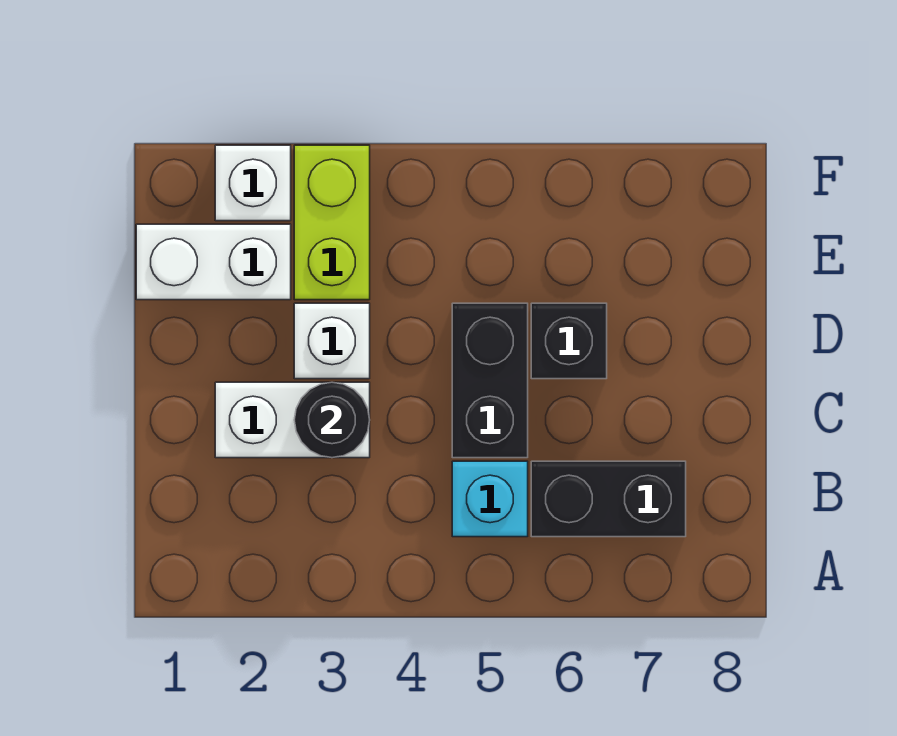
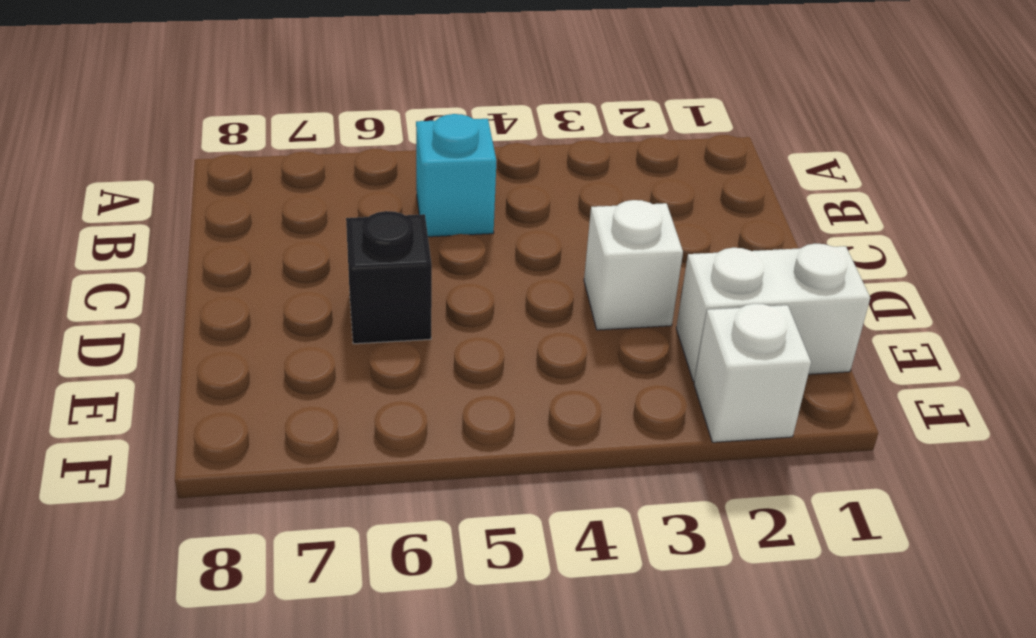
none -> black 1x2 brick [531,461,686,537]
none -> white 1x2 brick [215,382,370,458]

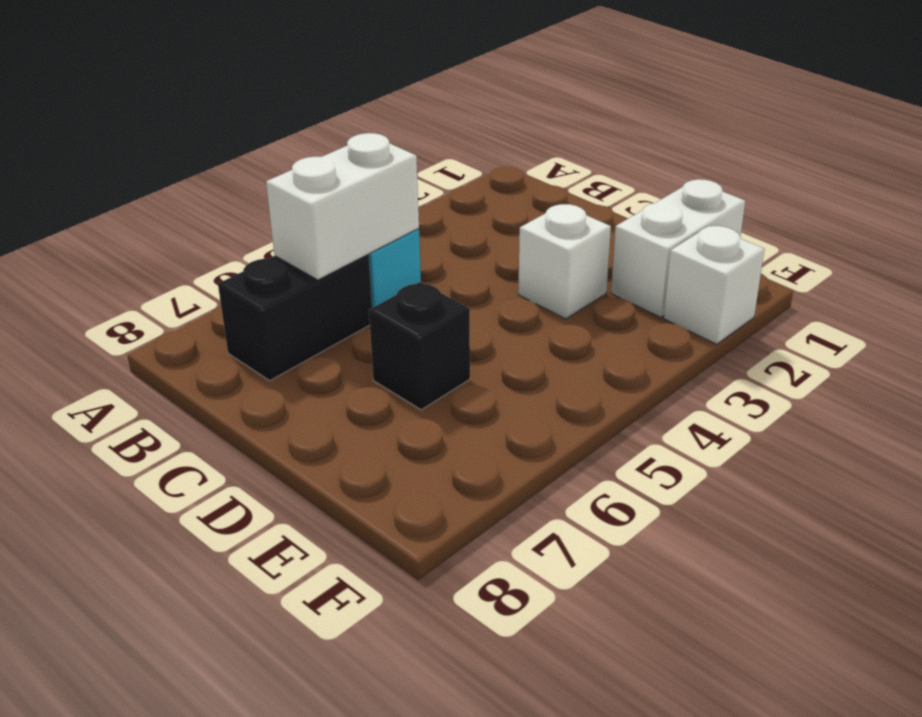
white 1x2 brick [266,133,419,280] -> white 1x2 brick moved to [215,382,370,458]
none -> black 1x2 brick [452,303,528,458]
none -> lime 1x2 brick [294,145,370,300]

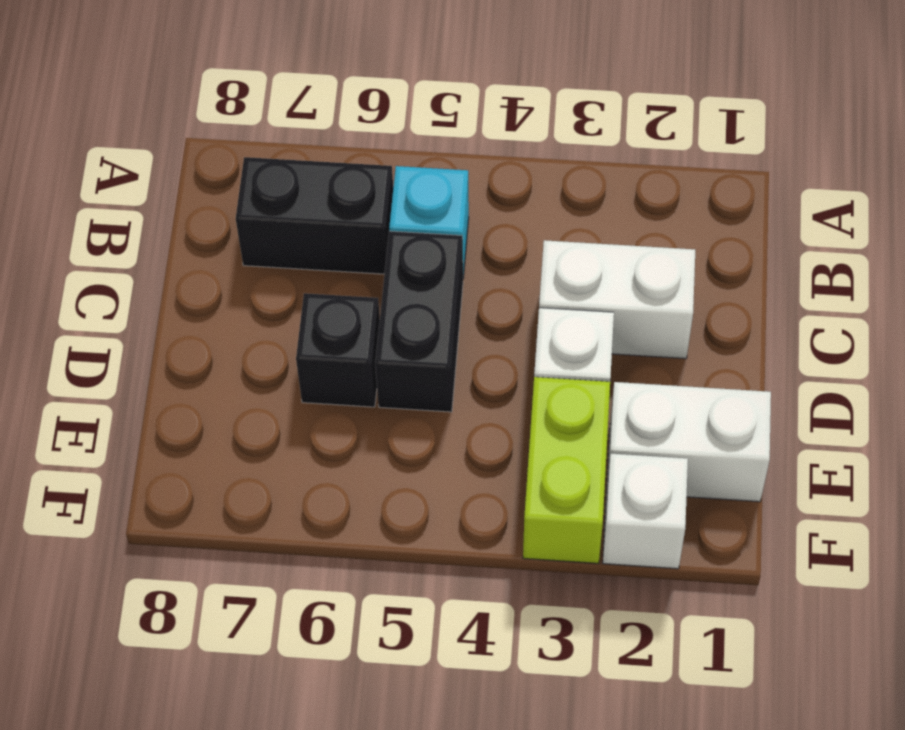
none -> black 1x1 round brick [294,382,370,458]

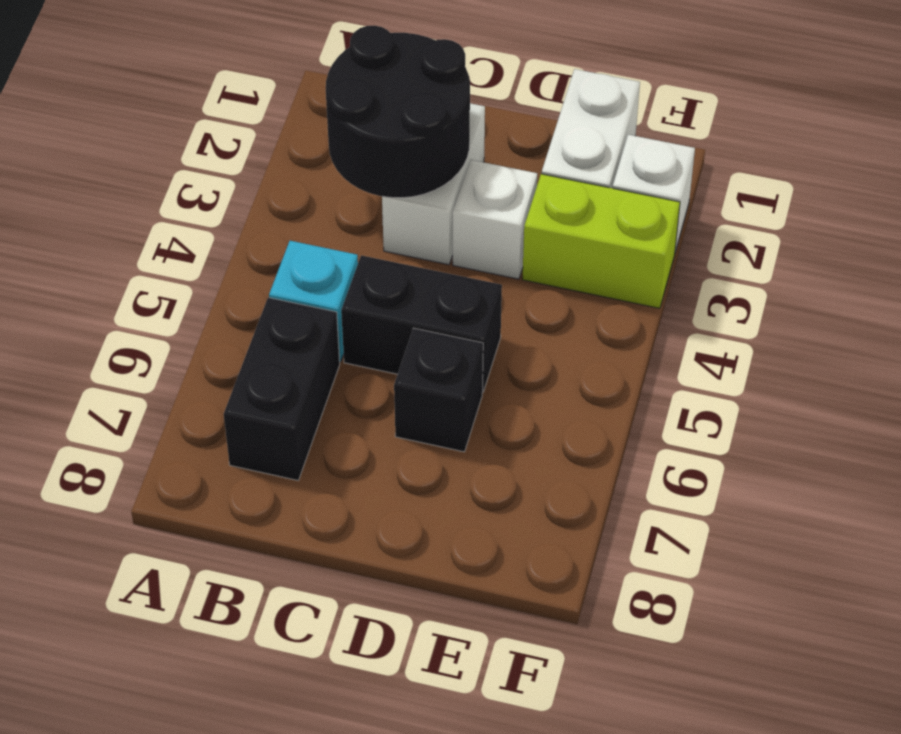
black 2x2 round brick [326,26,470,198] -> black 1x1 round brick [294,382,370,458]

